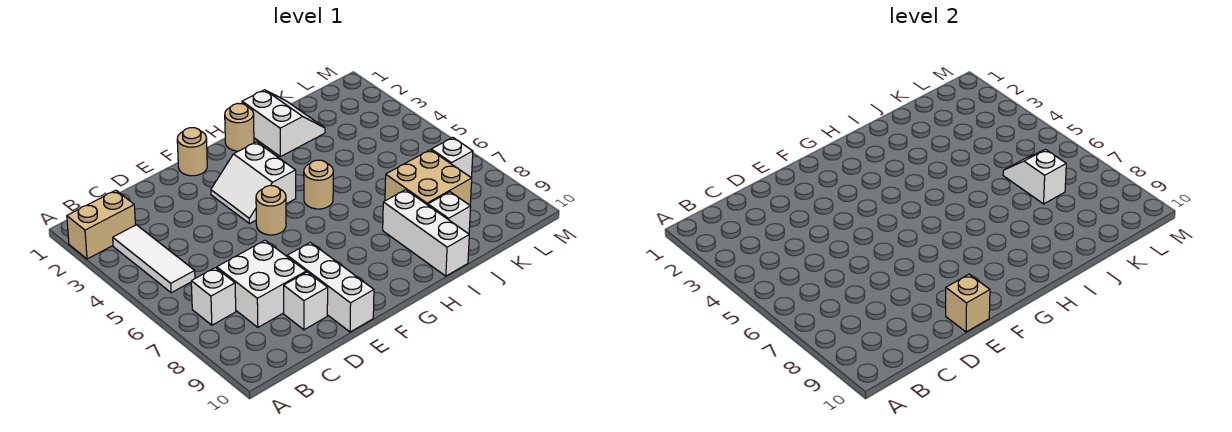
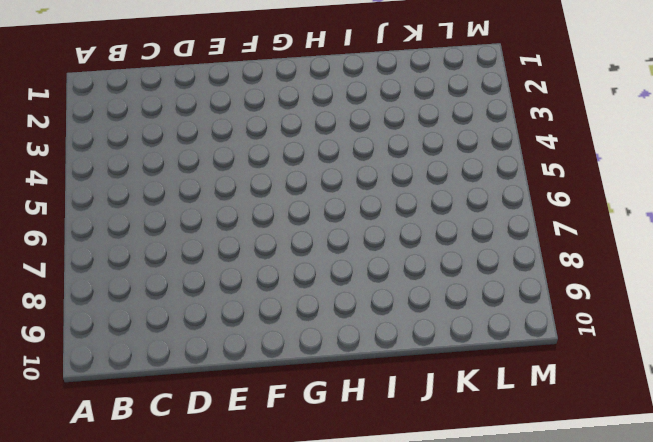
none -> tan 1x2 brick [67,190,135,259]
none -> white 1x3 tile [113,225,195,293]
none -> white 1x1 brick [191,268,236,325]

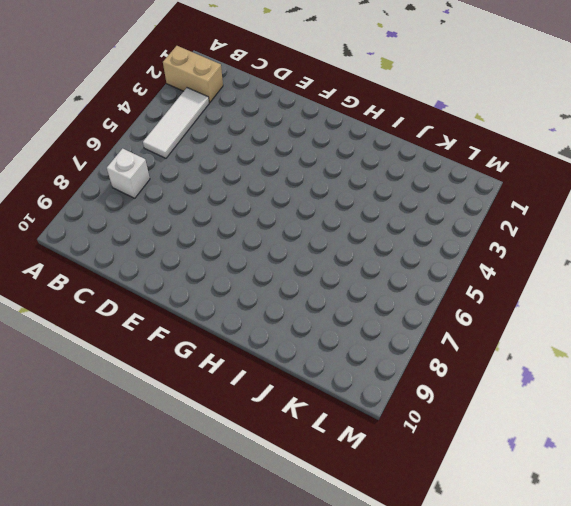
none -> white 2x2 brick [217,240,306,327]
none -> white 1x1 brick [284,272,328,330]
none -> white 1x3 brick [287,243,374,332]

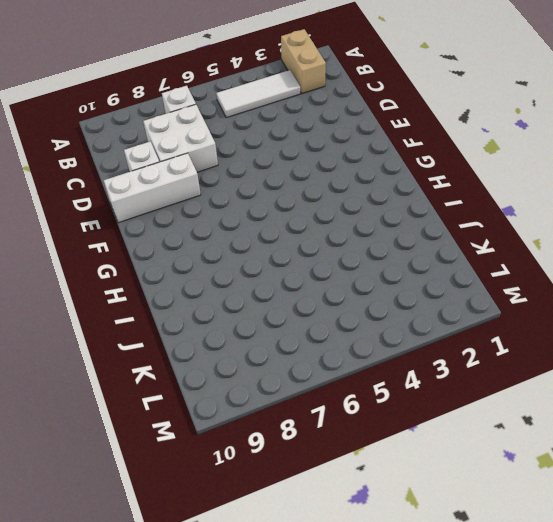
none -> tan 1x1 round brick [177,128,207,176]
none -> white 2x2 slope [211,142,296,224]
none -> tan 1x1 round brick [256,186,286,235]

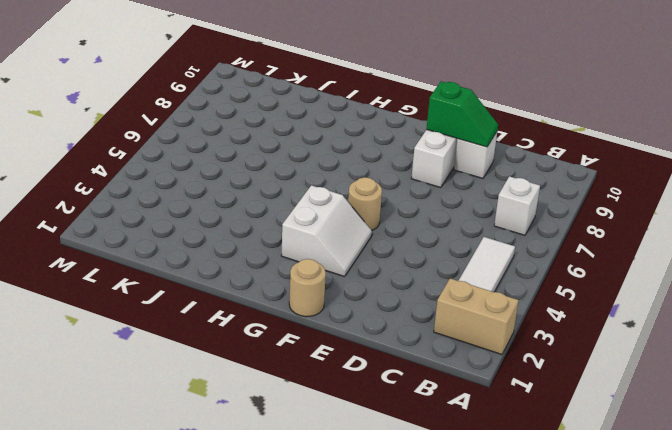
green 1x2 slope [426,81,498,147] -> none
none -> white 2x2 brick [217,240,306,327]
none -> tan 1x1 round brick [225,103,254,151]
none -> tan 1x1 round brick [304,160,333,209]

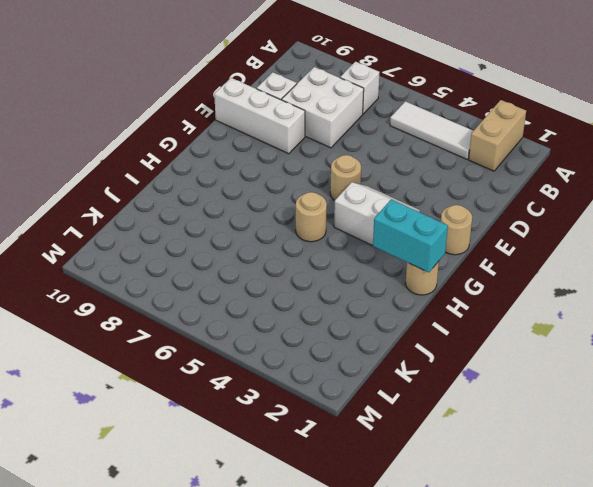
cyan 1x2 brick [373,200,448,272] -> none
none -> white 2x2 slope [242,90,325,157]
none -> white 1x3 brick [383,190,469,276]
none -> tan 2x2 brick [385,150,472,205]

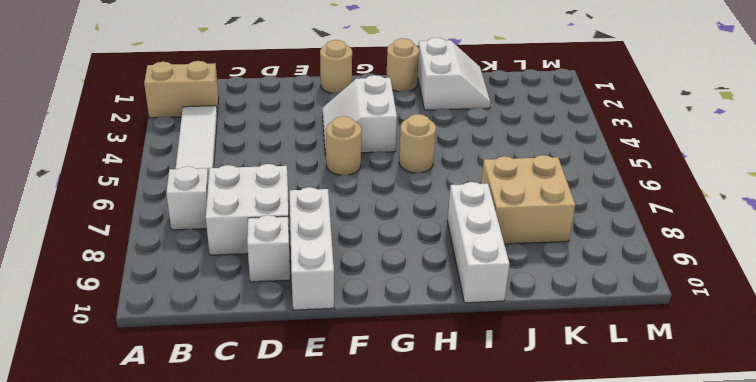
none -> white 1x1 brick [428,192,471,234]
none -> white 1x1 brick [431,137,473,178]
none -> tan 1x1 brick [946,274,990,332]

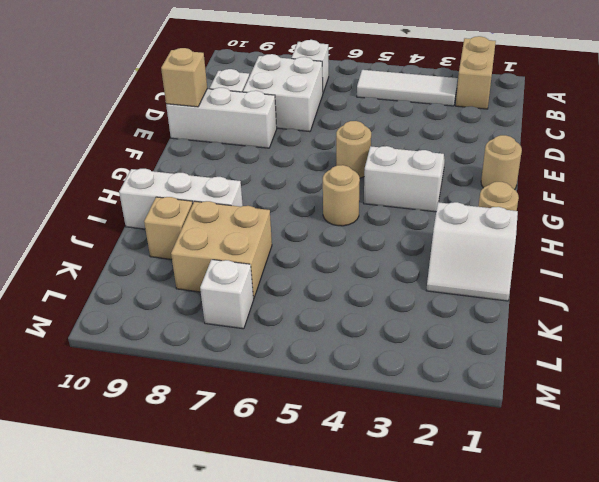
tan 1x1 brick [144,197,193,259] -> white 1x1 brick [428,192,471,234]
none -> white 1x2 slope [1003,149,1066,204]

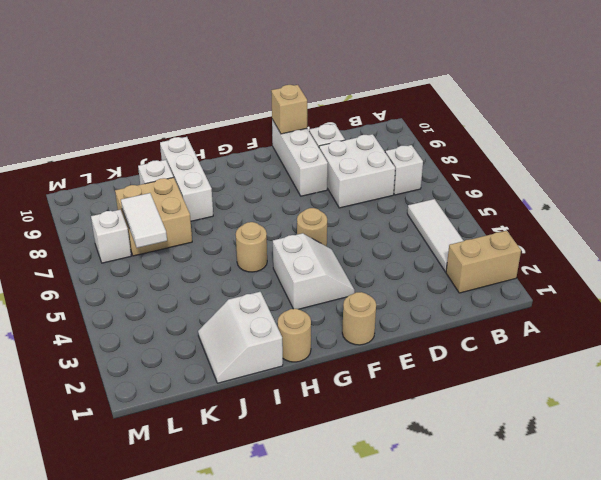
white 1x2 tile [121,193,167,248] -> white 1x2 slope [1003,149,1066,204]

